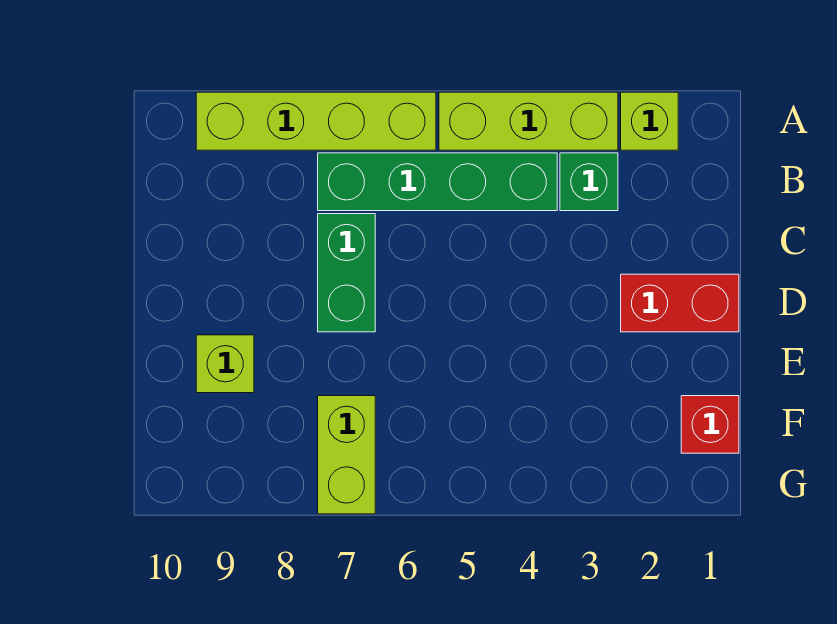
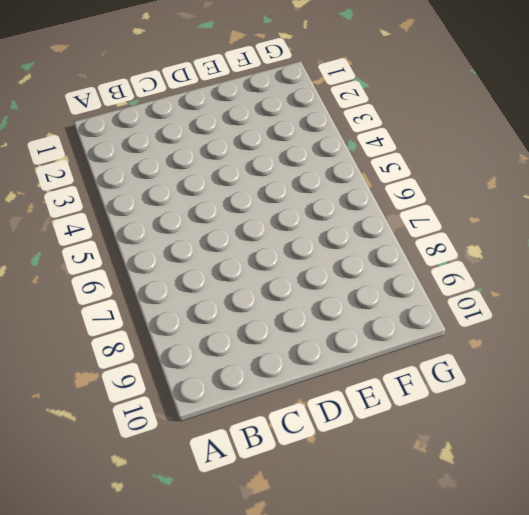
none -> lime 1x1 brick [621,92,678,150]
none -> lime 1x3 brick [439,92,618,150]

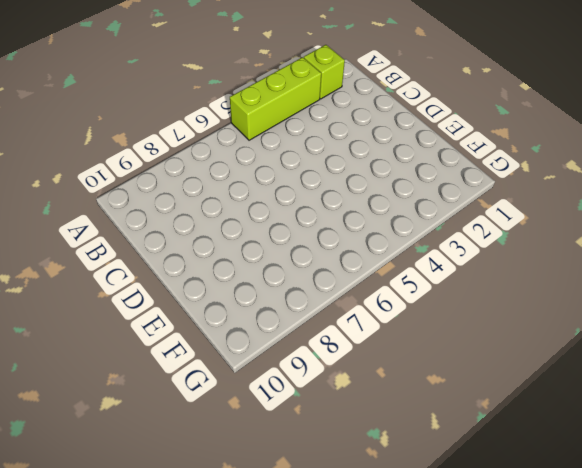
none -> lime 1x4 brick [196,92,436,150]
none -> green 1x1 brick [560,153,618,211]

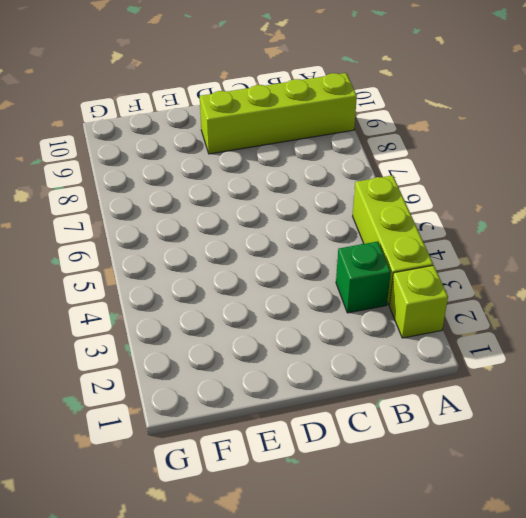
lime 1x4 brick [200,73,357,154] -> lime 1x4 brick turned to [196,92,436,150]
none -> green 1x4 brick [318,153,557,211]
none -> green 1x2 brick [318,214,375,332]

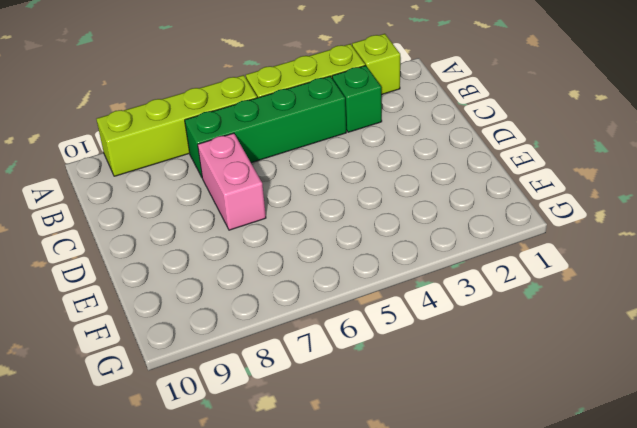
pink 1x2 brick [198,133,266,230] -> green 1x2 brick [318,214,375,332]
none -> red 1x2 brick [621,274,739,332]
none -> lime 1x1 brick [196,335,254,393]

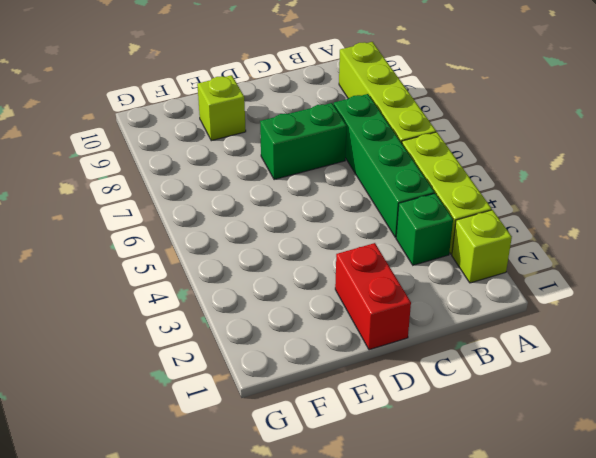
none -> red 1x1 brick [681,396,739,453]
none -> lime 1x2 brick [318,396,375,514]

